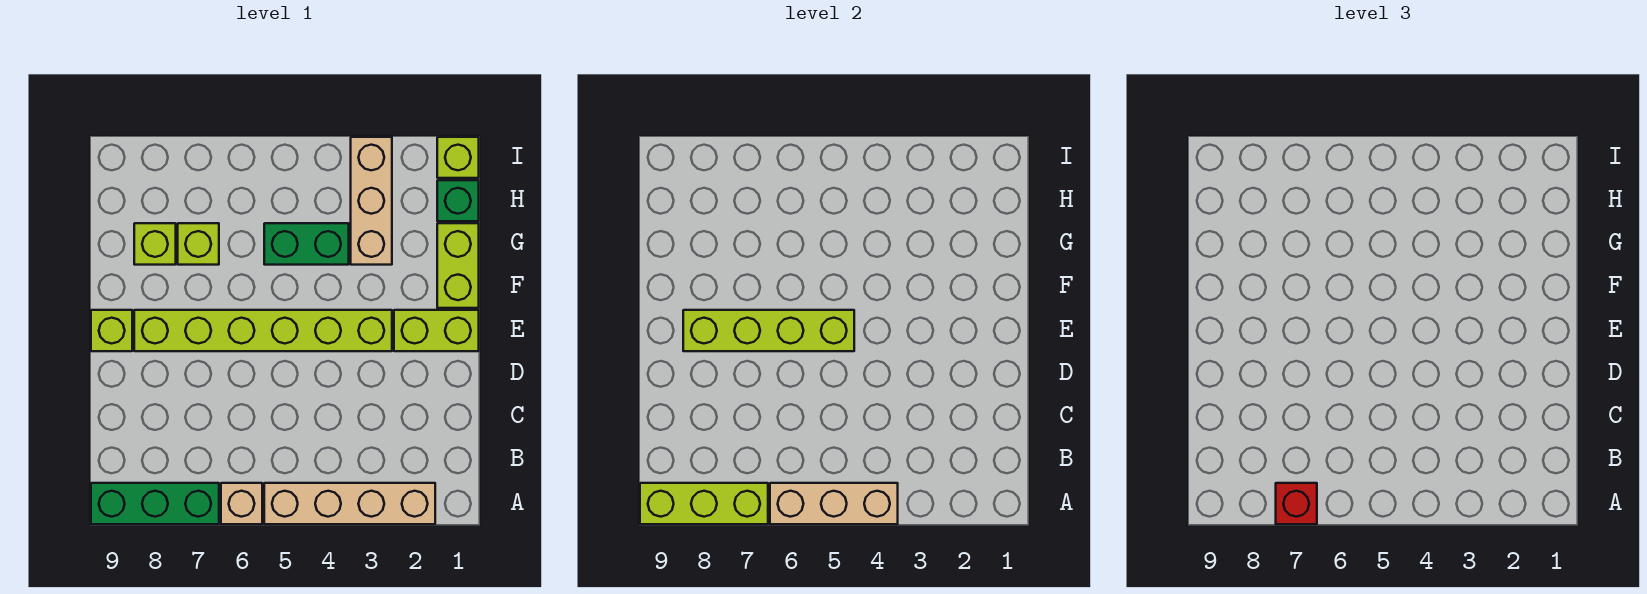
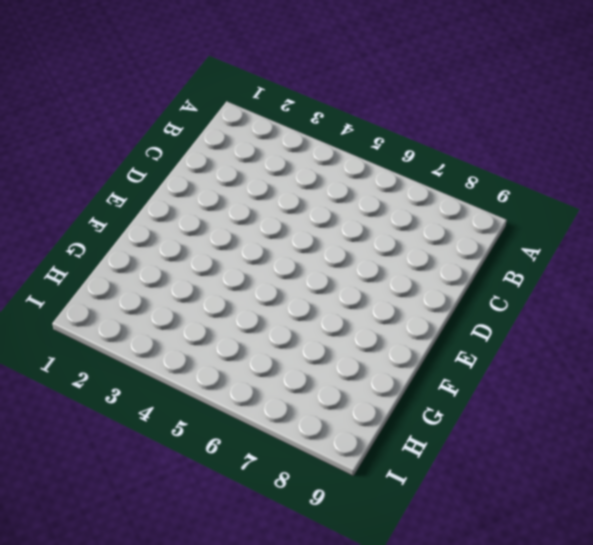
none -> tan 1x4 brick [264,483,435,524]
none -> tan 1x1 brick [221,483,262,524]
none -> green 1x3 brick [91,483,219,524]

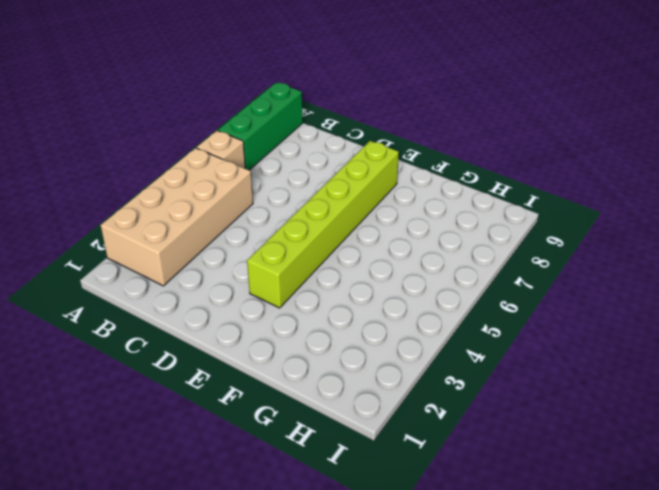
tan 2x4 brick [101,148,253,286] -> tan 1x4 brick [264,483,435,524]
none -> lime 1x2 brick [394,310,479,351]
none -> lime 1x1 brick [91,310,132,351]
none -> lime 1x2 brick [437,223,479,308]

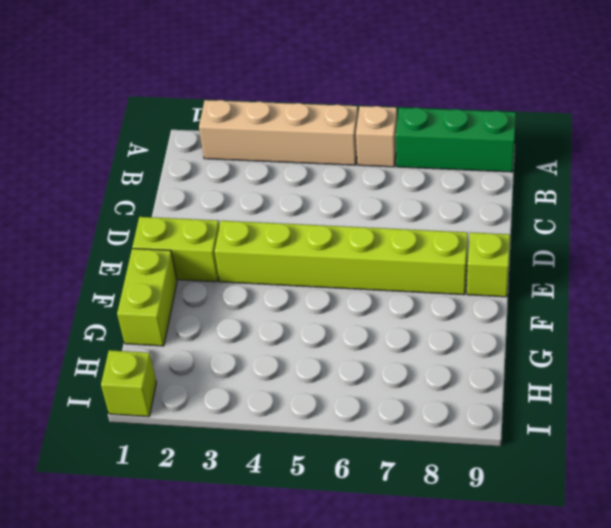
none -> tan 1x3 brick [351,137,392,265]
none -> green 1x2 brick [264,223,349,265]
none -> lime 1x1 brick [178,223,219,265]

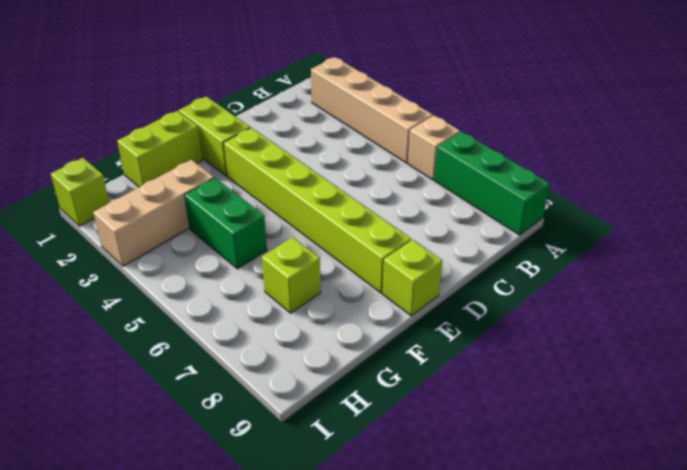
none -> lime 1x1 brick [134,223,176,265]
none -> green 1x1 brick [437,180,479,221]
none -> tan 1x3 brick [770,483,898,524]

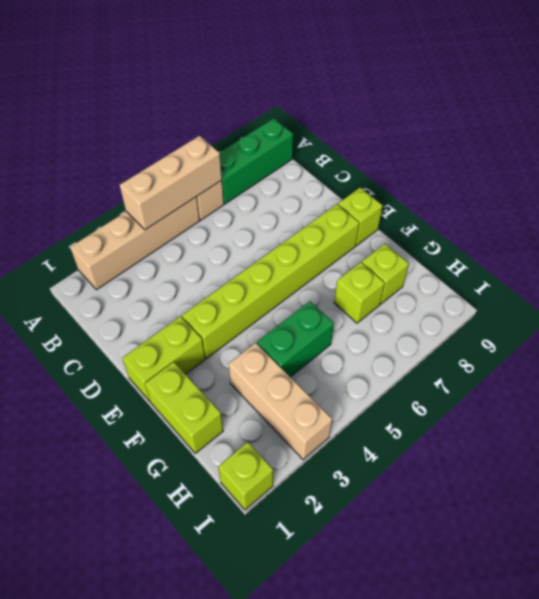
none -> green 1x1 brick [437,180,479,221]
none -> lime 1x3 brick [640,483,768,524]
none -> lime 1x4 brick [683,310,854,351]

